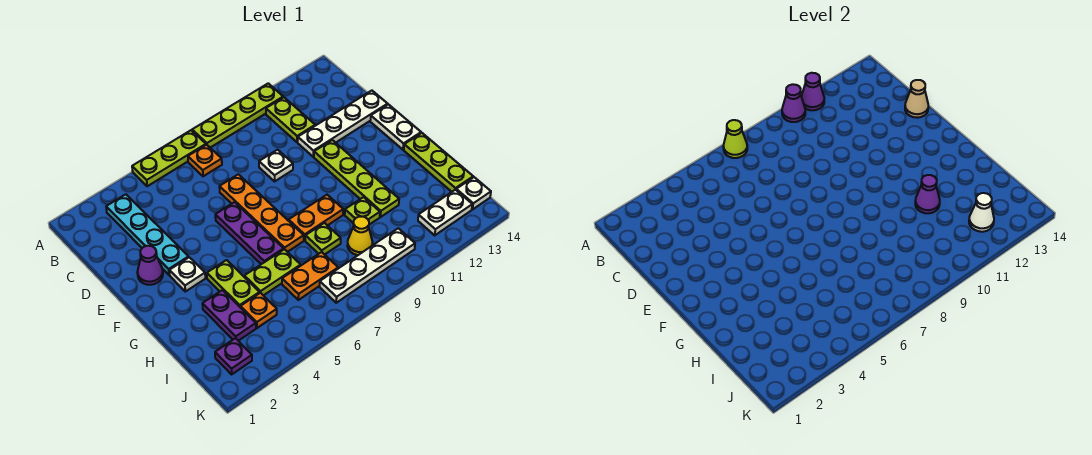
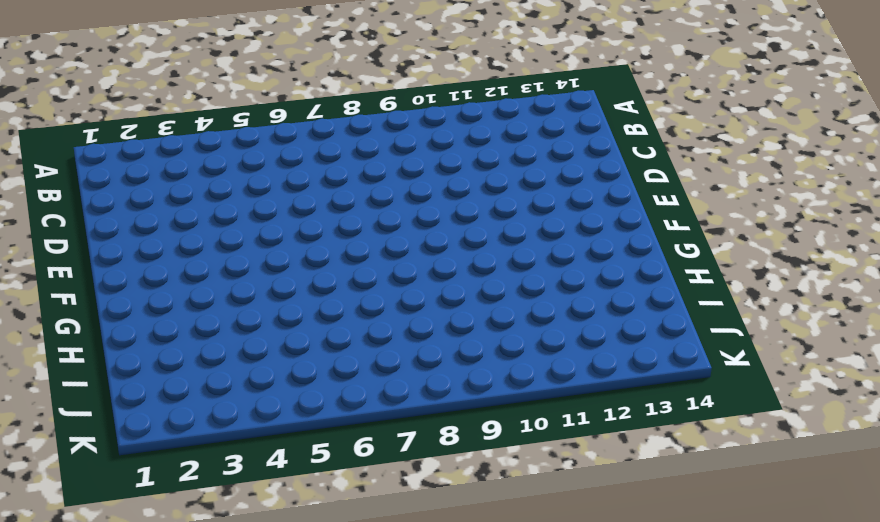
none -> lime 1x3 plate [132,130,206,186]
none -> lime 1x4 plate [192,83,283,148]
none -> cyan 1x4 plate [106,194,189,275]
none -> orange 1x1 plate [188,145,222,176]

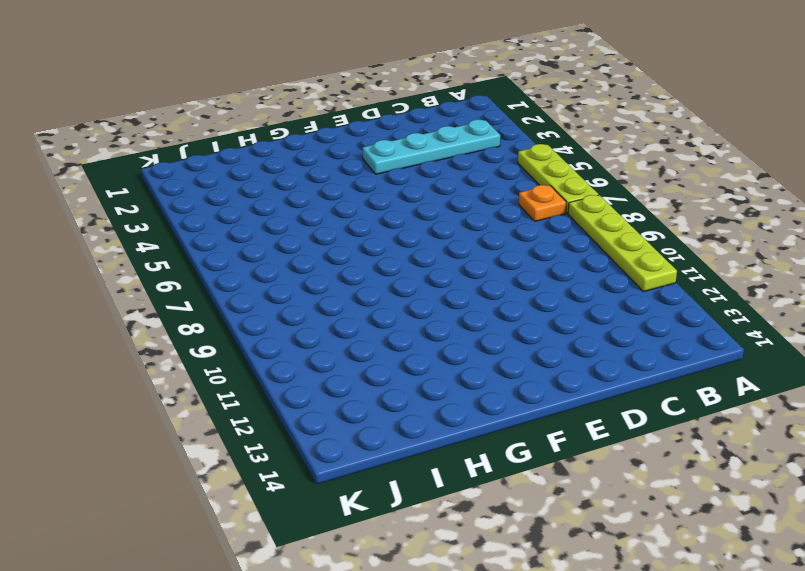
none -> lime 1x2 plate [266,97,315,142]
none -> orange 1x4 plate [219,174,304,252]
none -> white 1x1 plate [259,150,293,181]
none -> white 1x4 plate [298,91,388,157]

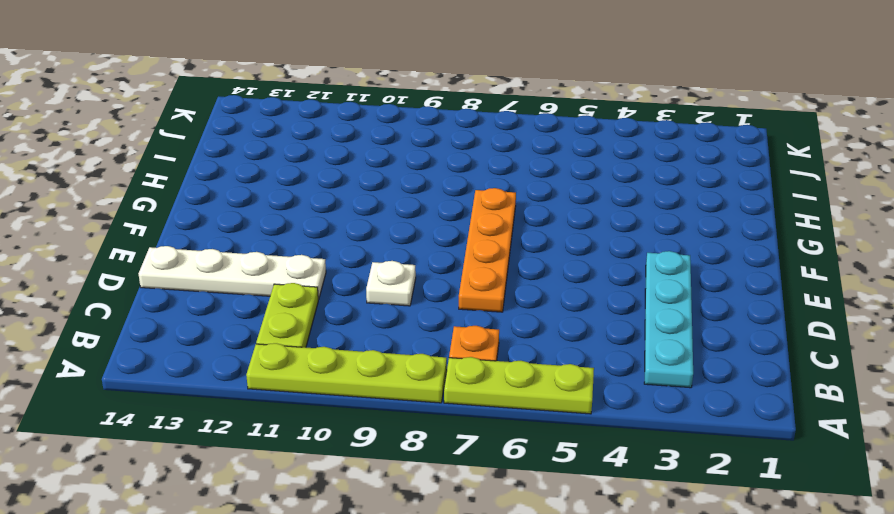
none -> purple 1x1 cone [137,246,163,285]
none -> purple 1x3 plate [215,202,284,264]
none -> lime 1x4 plate [314,140,399,217]
none -> white 1x2 plate [370,104,421,150]

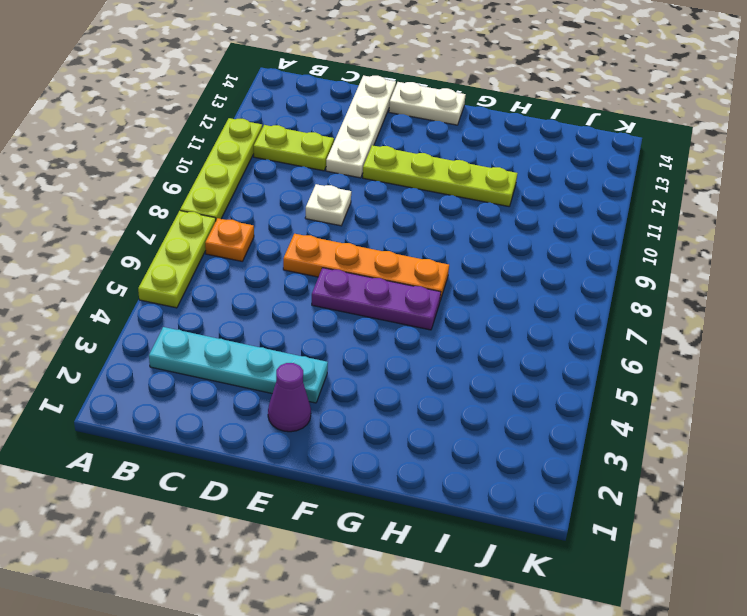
none -> white 1x1 plate [169,257,205,292]
none -> lime 1x2 plate [207,260,260,308]
none -> orange 1x2 plate [289,195,343,240]
none -> lime 1x3 plate [404,133,473,192]

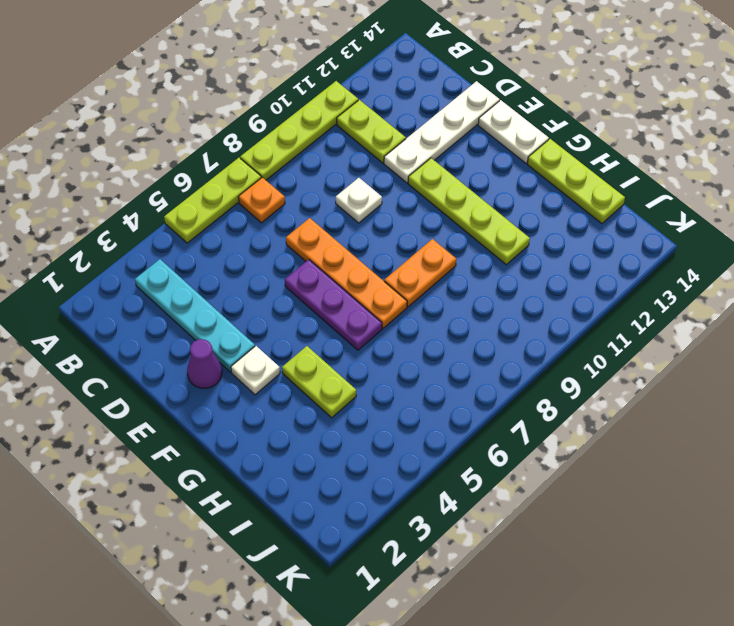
none -> purple 1x2 plate [202,290,256,341]
none -> lime 1x2 plate [244,249,301,296]
none -> lime 1x1 plate [305,223,341,254]
none -> lime 1x1 plate [345,197,380,225]

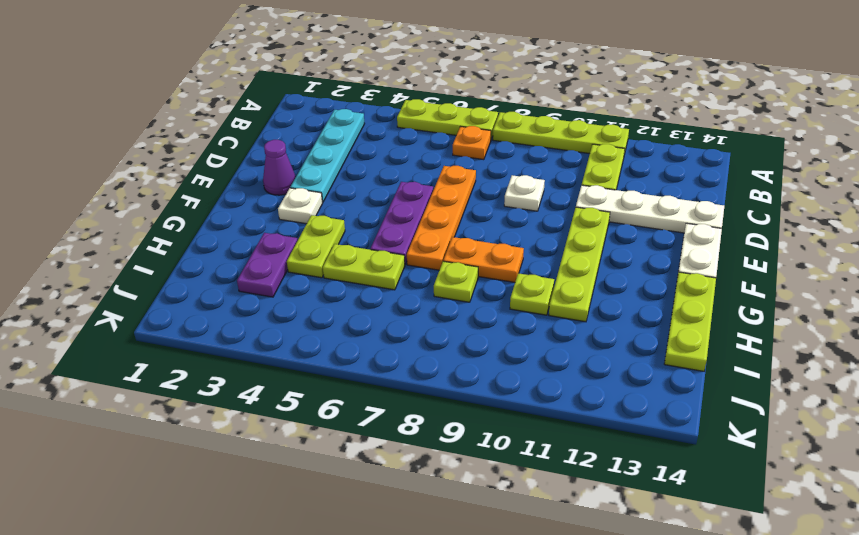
none -> orange 1x1 plate [241,293,277,328]
none -> orange 1x2 plate [282,252,338,300]
none -> yellow 1x1 cone [347,217,372,255]
none -> purple 1x1 plate [215,338,252,374]

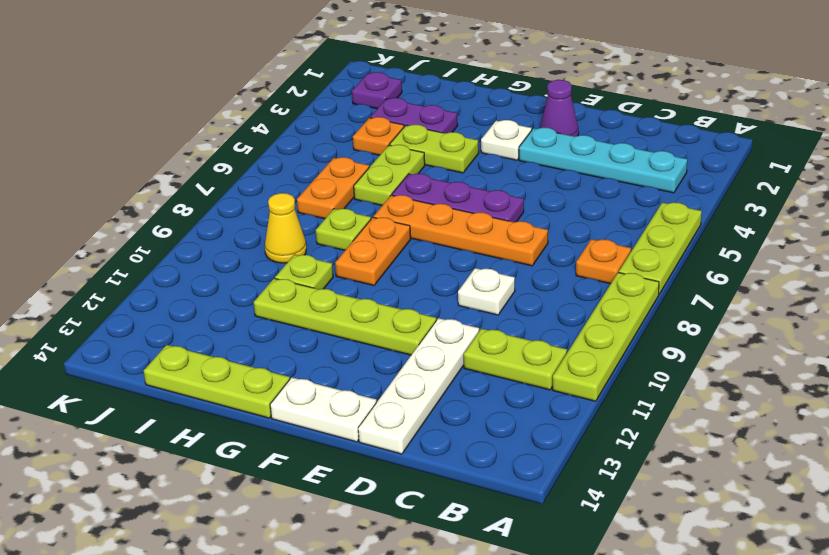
none -> white 1x4 plate [320,228,415,303]
none -> white 1x2 plate [418,190,472,235]
none -> white 1x1 plate [456,177,491,210]
none -> lime 1x1 cone [723,120,747,158]

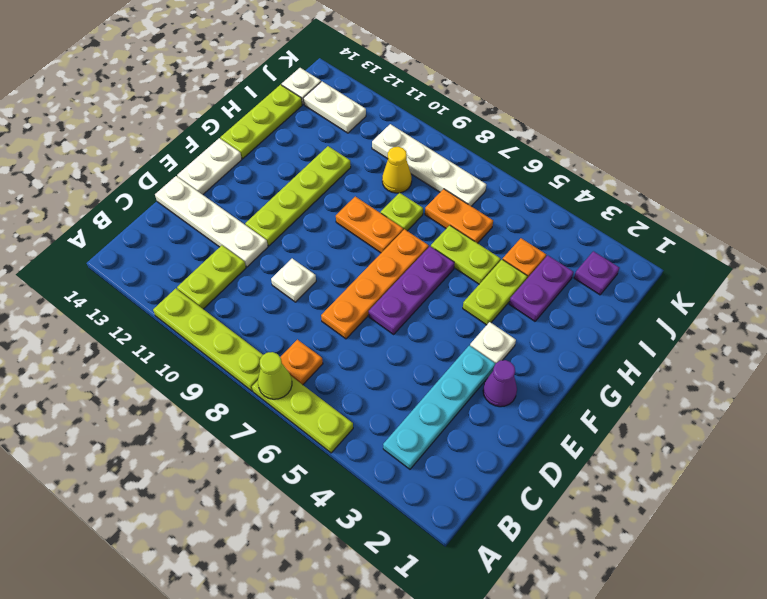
none -> lime 1x1 plate [345,197,380,225]
none -> purple 1x1 cone [782,84,805,122]
none -> purple 1x1 cone [801,73,824,110]
none -> tan 1x1 cone [905,80,928,118]

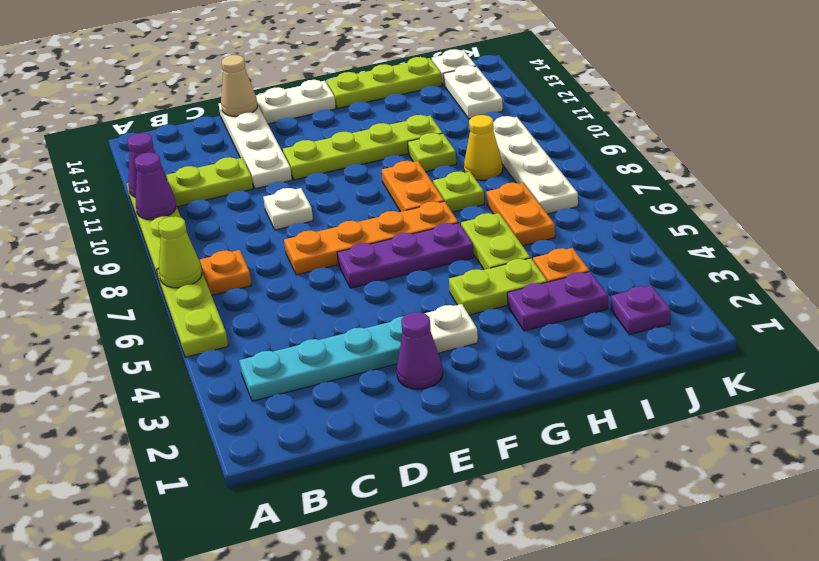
none -> purple 1x1 cone [915,175,940,213]
none -> white 1x1 cone [969,193,994,232]

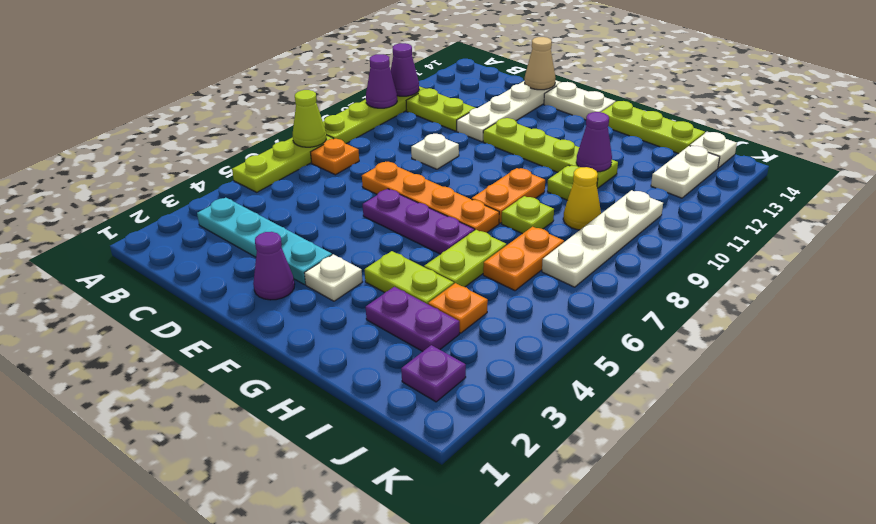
none -> white 1x1 cone [969,193,994,232]

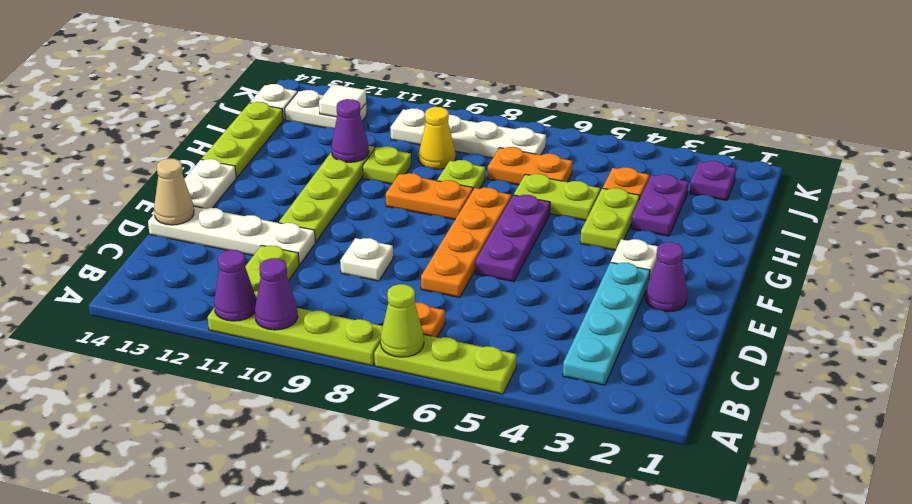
white 1x1 tile [319,84,366,117] -> white 1x1 cone [969,193,994,232]

